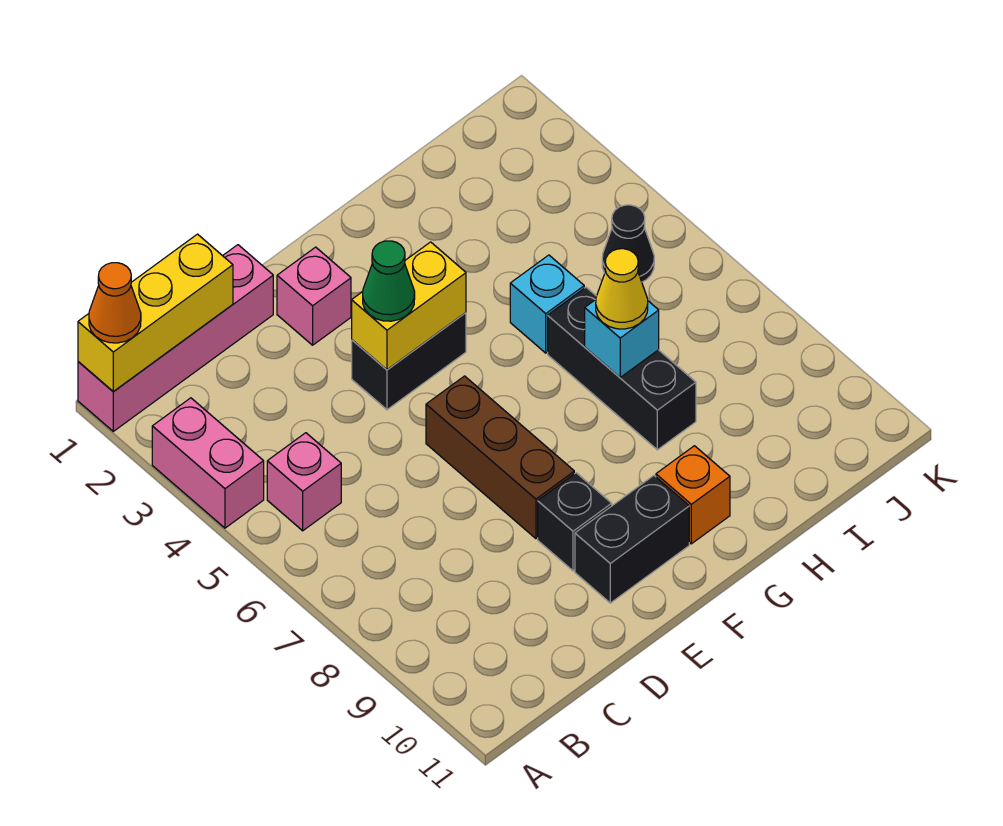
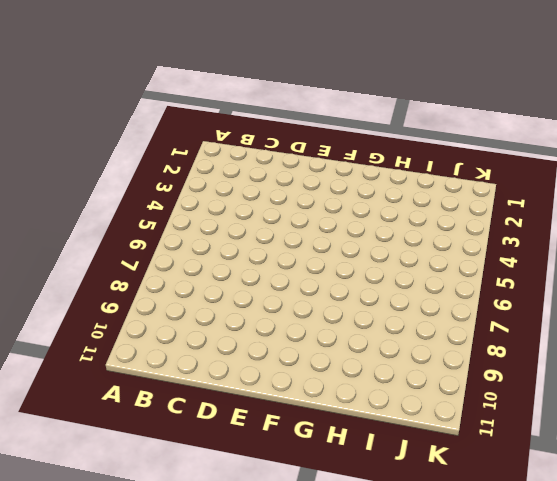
none -> pink 1x4 brick [78,245,273,431]
none -> pink 1x2 brick [152,398,264,528]
none -> pink 1x1 brick [267,433,341,531]

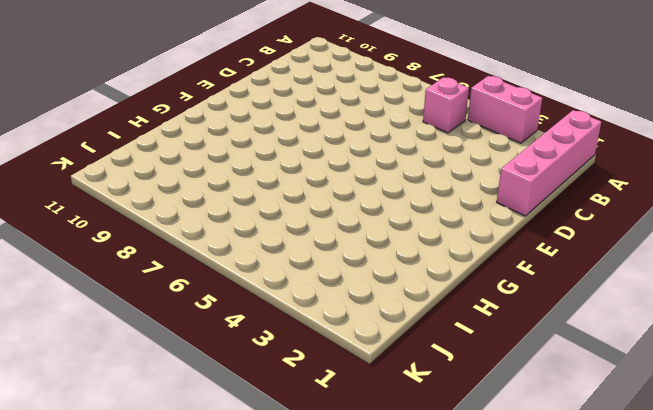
none -> pink 1x1 brick [277,247,351,345]
none -> black 1x2 brick [352,313,466,410]
none -> brown 1x3 brick [426,376,574,539]

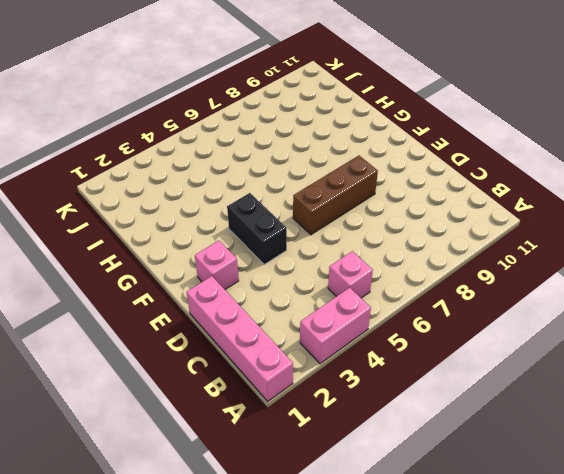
none -> black 1x1 brick [538,473,612,571]
none -> black 1x2 brick [575,476,689,603]
none -> orange 1x1 brick [656,446,730,544]

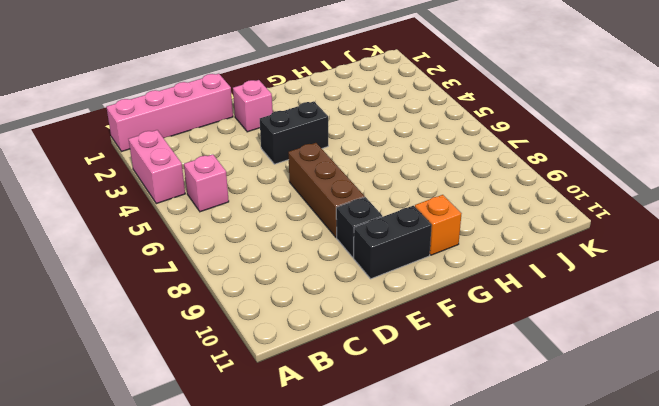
none -> cyan 1x1 brick [510,255,584,353]
none -> black 1x3 brick [548,287,696,450]
none -> black 1x1 cone [602,205,654,282]

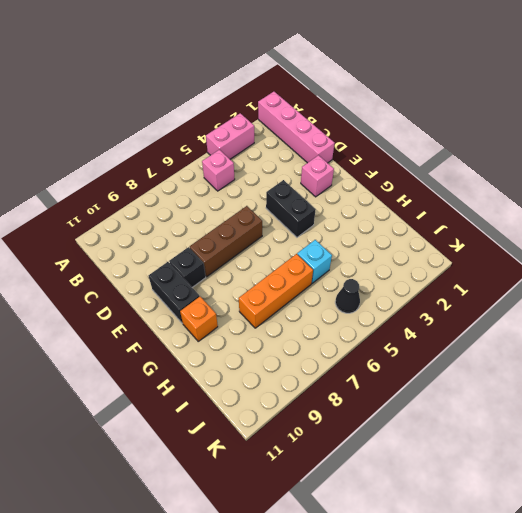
orange 1x3 brick [239,254,313,328] -> black 1x3 brick [548,287,696,450]
none -> yellow 1x3 brick [78,234,233,392]
none -> yellow 1x2 brick [352,242,466,370]
none -> cyan 1x1 brick [585,300,659,377]

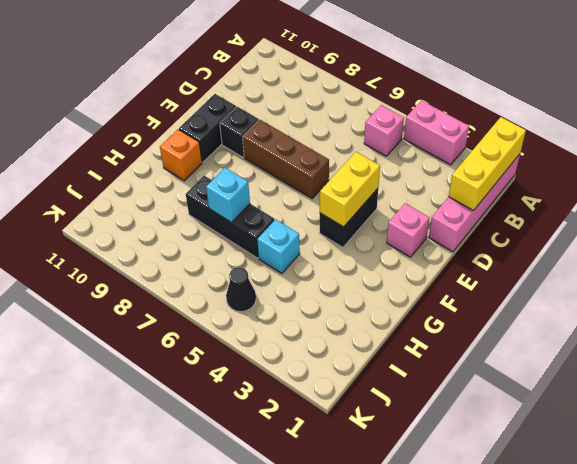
none -> orange 1x1 cone [89,263,141,343]
none -> green 1x1 cone [363,241,415,321]
none -> yellow 1x1 cone [596,249,648,329]

